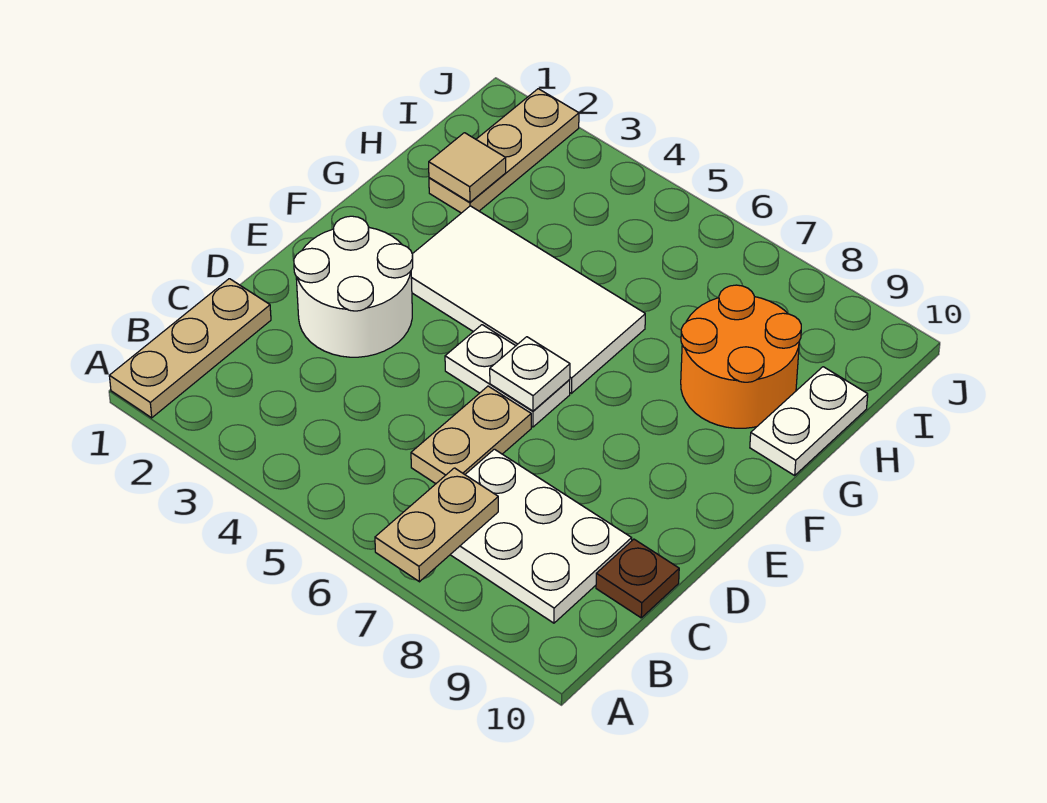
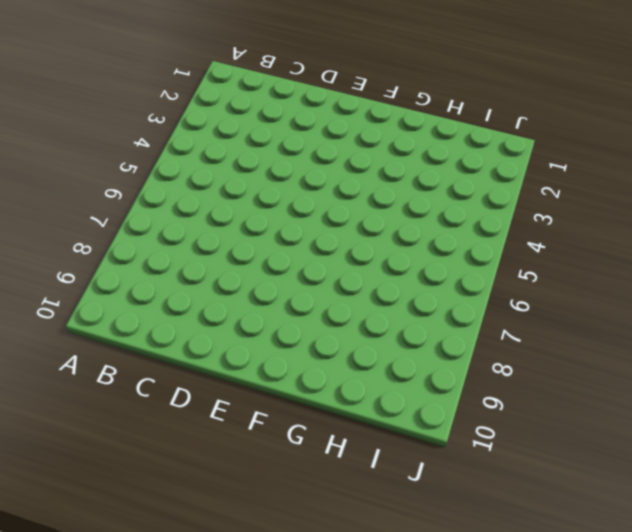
none -> tan 1x3 plate [109,279,271,418]
none -> white 2x3 plate [450,449,632,623]
none -> tan 1x2 plate [411,386,531,484]

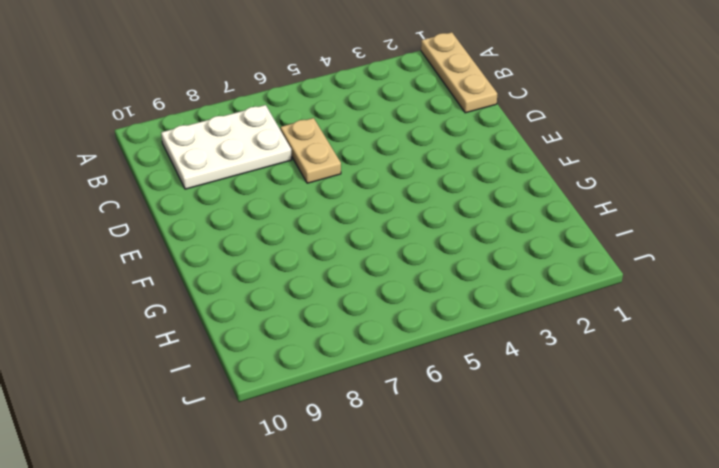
none -> brown 1x1 plate [596,539,679,618]
none -> white 2x2 round brick [294,216,413,357]
none -> white 1x2 plate [445,325,570,427]

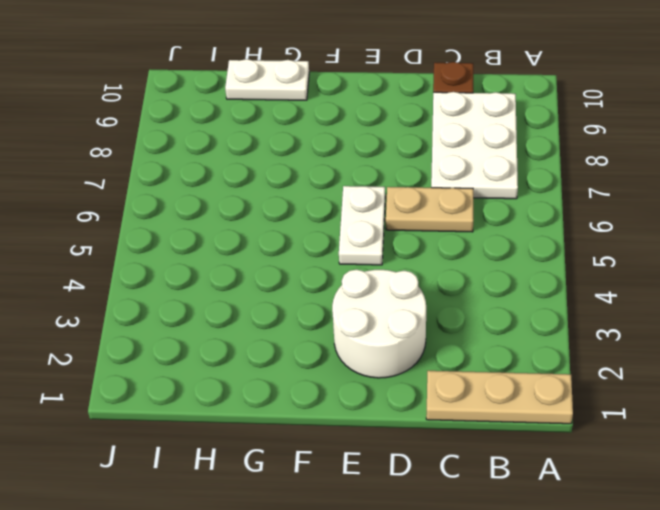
none -> white 2x4 tile [411,206,645,393]
none -> orange 2x2 round brick [681,285,801,428]
none -> tan 1x3 plate [429,89,579,213]

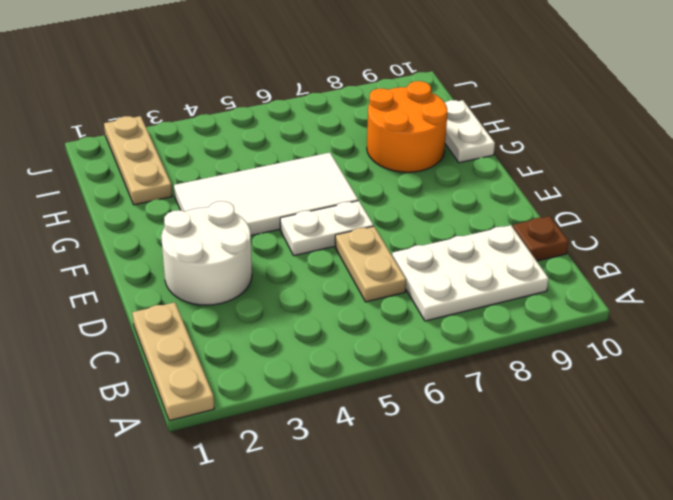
none -> tan 1x2 plate [375,468,498,582]
none -> white 1x1 plate [490,337,570,411]
none -> tan 1x1 tile [429,133,506,202]

